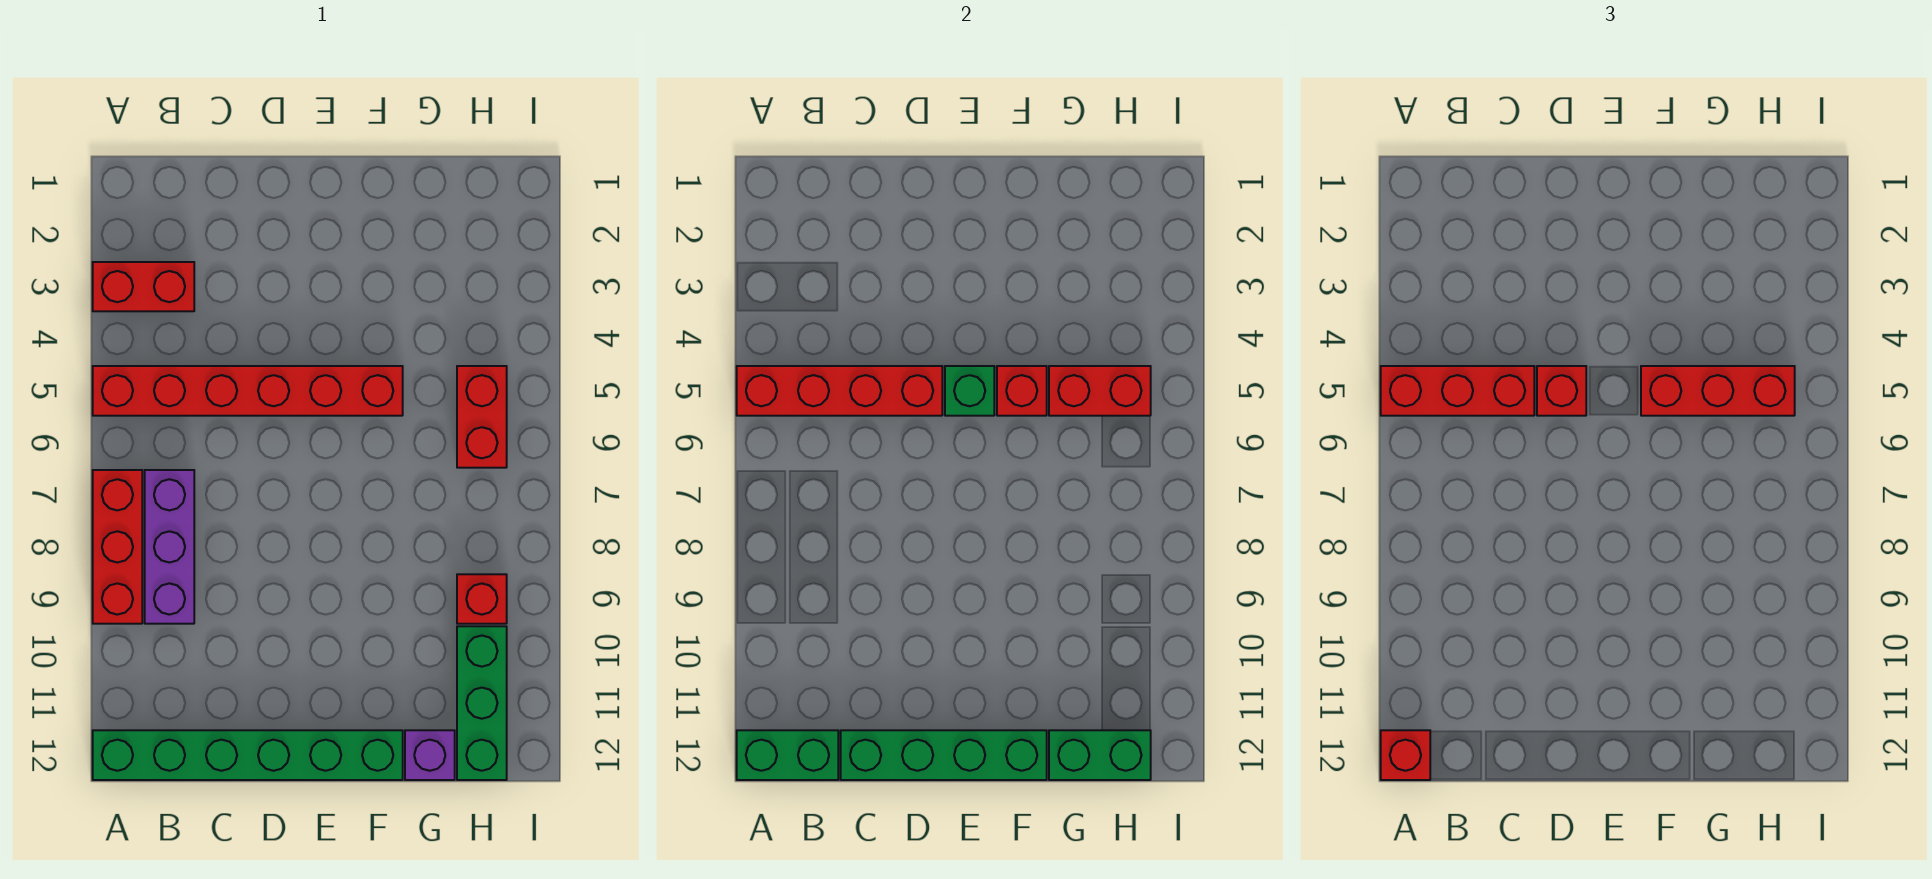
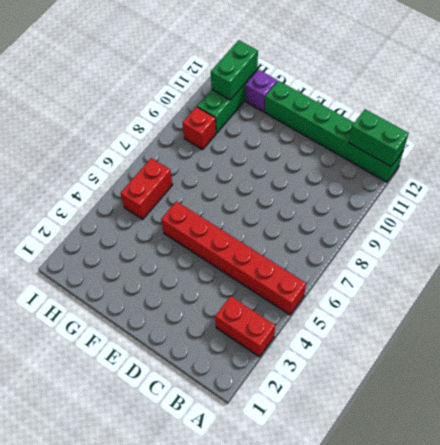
green 1x2 brick [211,40,258,100] -> green 1x2 brick turned to [1049,730,1151,780]
none -> red 1x3 brick [93,470,142,624]
none -> purple 1x3 brick [145,470,194,624]
none -> red 1x4 brick [737,366,942,416]

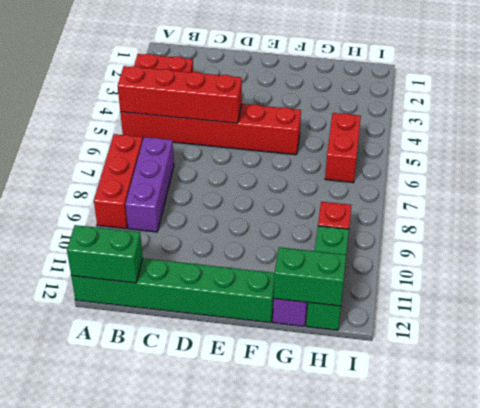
none -> green 1x4 brick [841,730,1047,780]
none -> green 1x1 brick [945,366,994,416]
none -> red 1x1 brick [997,366,1047,416]

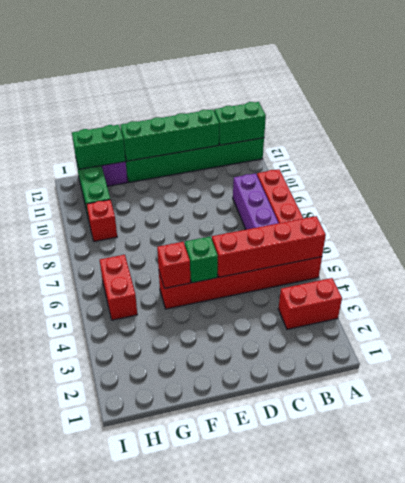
none -> red 1x2 brick [1049,366,1151,416]
none -> red 1x3 brick [1381,366,1534,416]
none -> red 1x1 brick [1381,730,1430,780]

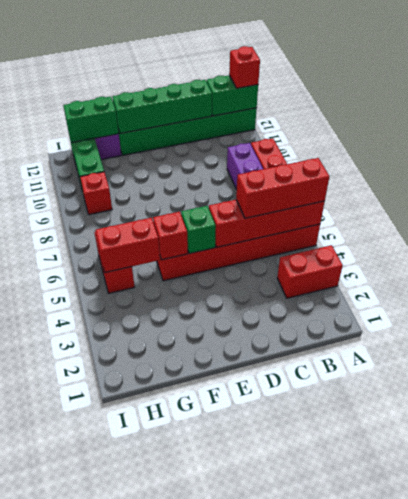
none -> red 1x1 brick [1537,366,1586,416]
none -> red 1x3 brick [1641,366,1795,416]

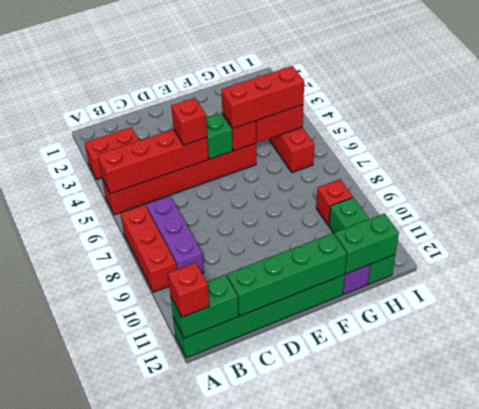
none -> red 1x3 brick [1381,366,1534,416]

